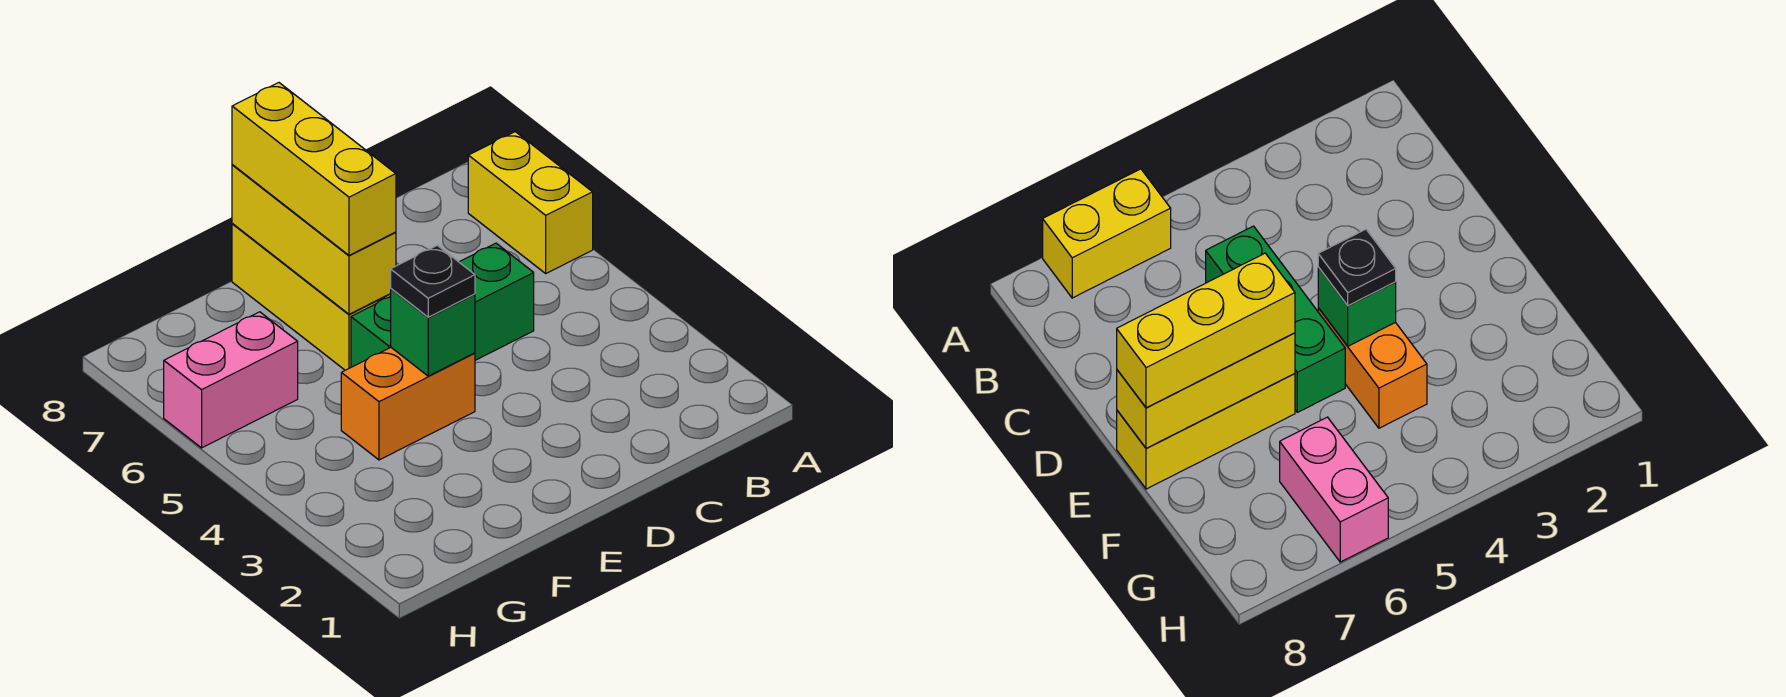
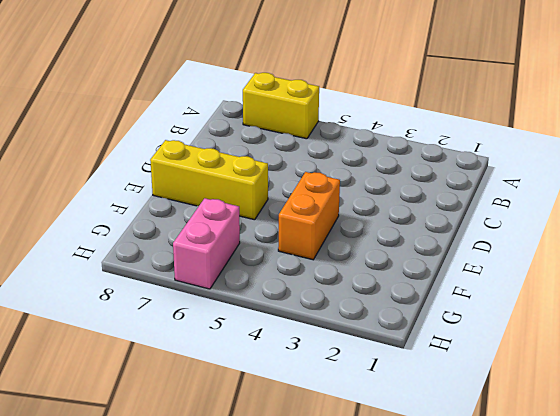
none -> green 1x3 brick [351,243,534,367]
none -> green 1x1 brick [391,289,475,376]

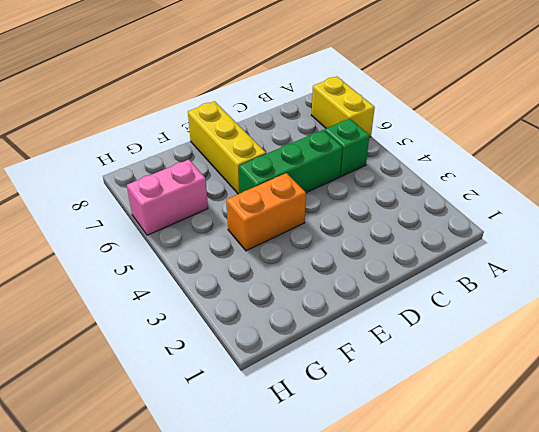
green 1x1 brick [324,119,370,177] -> green 1x1 brick moved to [391,289,475,376]
none -> yellow 1x3 brick [232,165,396,314]
none -> black 1x1 plate [391,245,475,317]

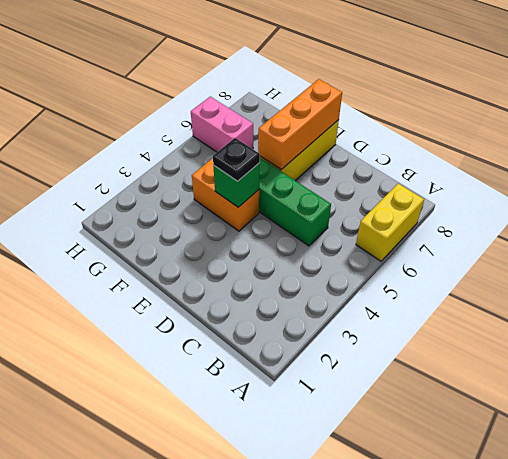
orange 1x3 brick [258,79,342,170] -> yellow 1x3 brick [232,165,396,314]
none -> yellow 1x3 brick [232,83,396,255]

